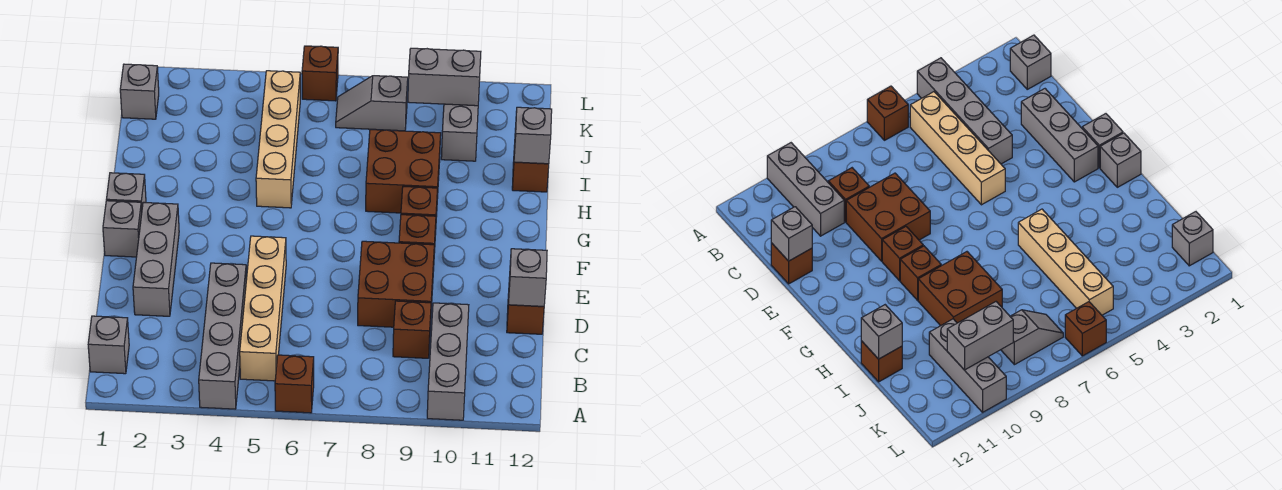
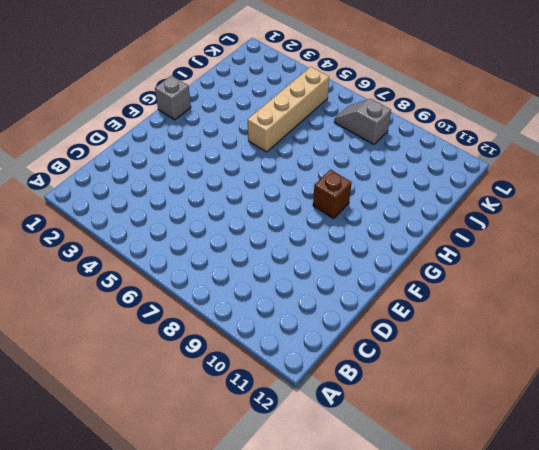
none -> grey 1x4 brick [199,263,246,409]
none -> brown 1x1 brick [275,355,314,413]
none -> grey 1x3 brick [427,303,469,420]

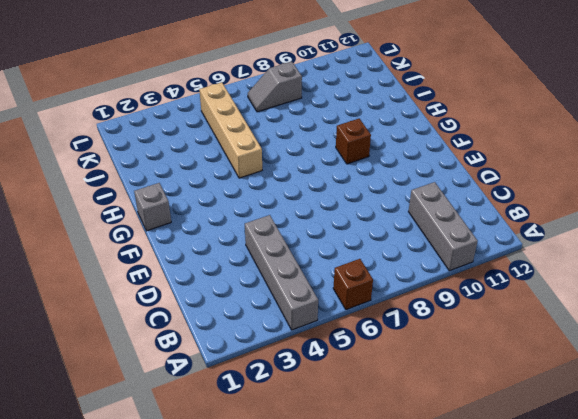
none -> grey 1x1 brick [88,316,129,374]
none -> tan 1x4 brick [240,236,286,381]
none -> brown 1x1 brick [393,301,431,358]

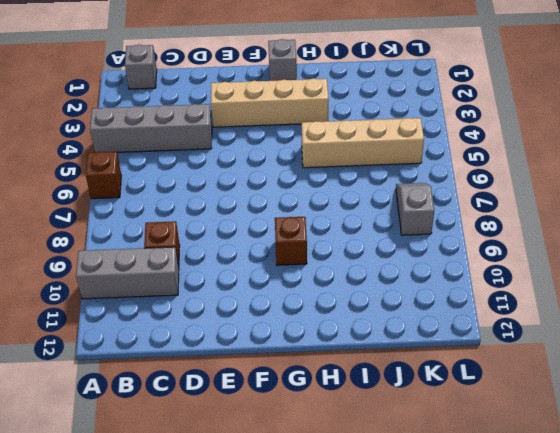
tan 1x4 brick [211,78,328,127] -> tan 1x4 brick moved to [240,236,286,381]
none -> grey 1x3 brick [133,202,179,316]
none -> brown 2x2 brick [358,241,434,327]
none -> brown 1x1 brick [507,294,544,334]

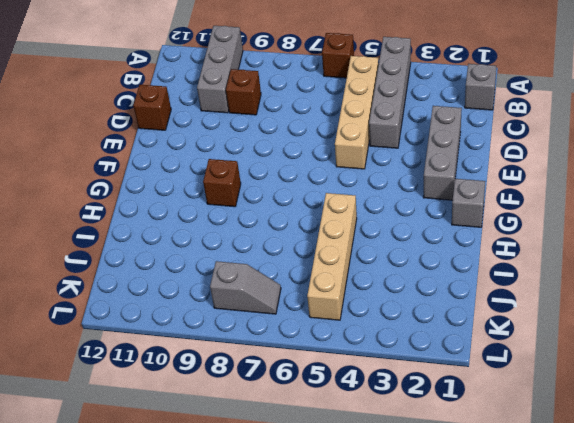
none -> brown 2x2 brick [358,241,434,327]
none -> grey 1x1 brick [103,201,142,257]
none -> brown 1x1 brick [399,215,436,253]

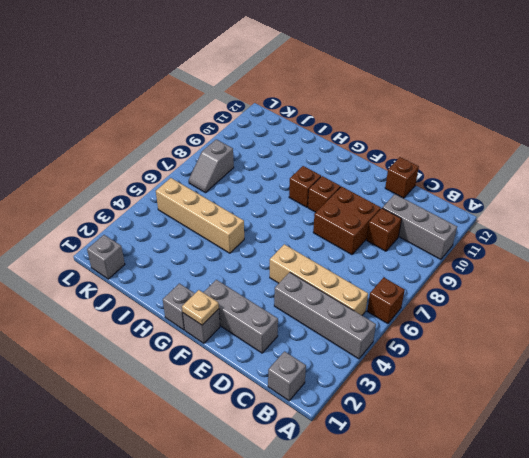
tan 1x1 plate [182,290,219,325] -> none
none -> brown 2x2 brick [366,130,441,213]
none -> brown 1x1 brick [512,145,549,192]
none -> grey 1x3 brick [441,104,478,161]

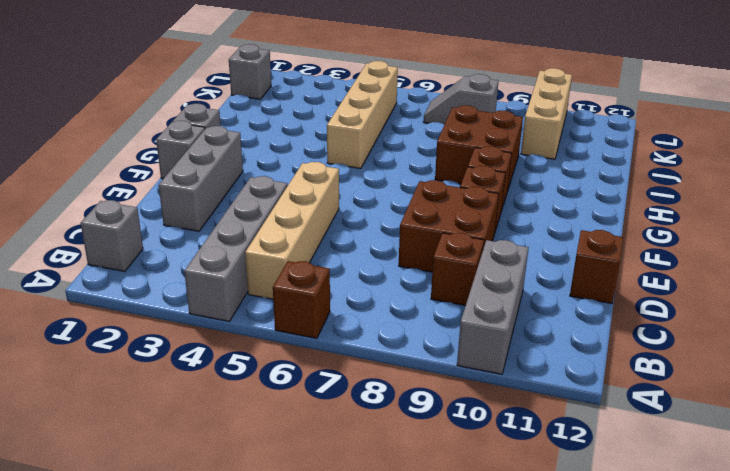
tan 1x3 brick [521,68,572,159] -> grey 1x3 brick [441,104,478,161]
none -> brown 1x1 brick [512,145,549,192]
none -> brown 1x1 brick [302,46,338,101]
none -> grey 1x1 brick [508,249,547,306]

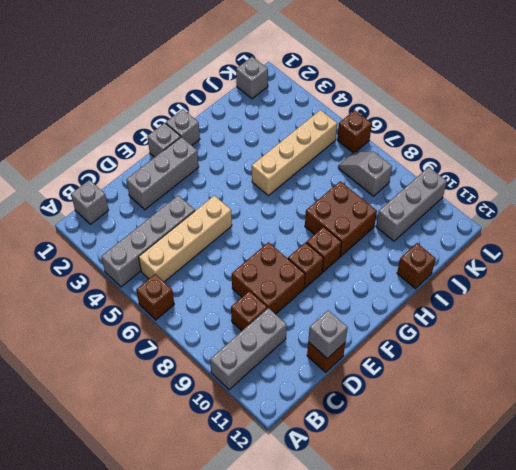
none -> grey 1x1 brick [514,107,552,164]
none -> grey 1x2 brick [408,48,481,106]

